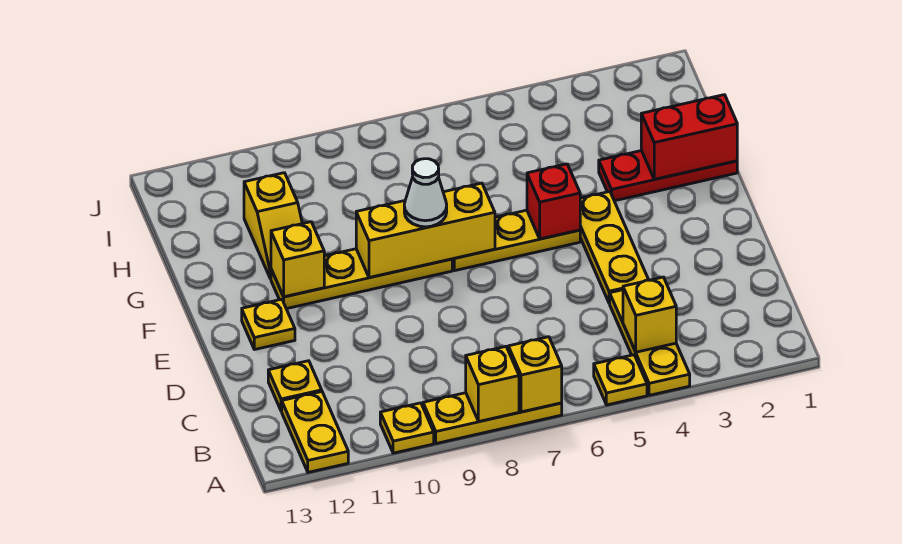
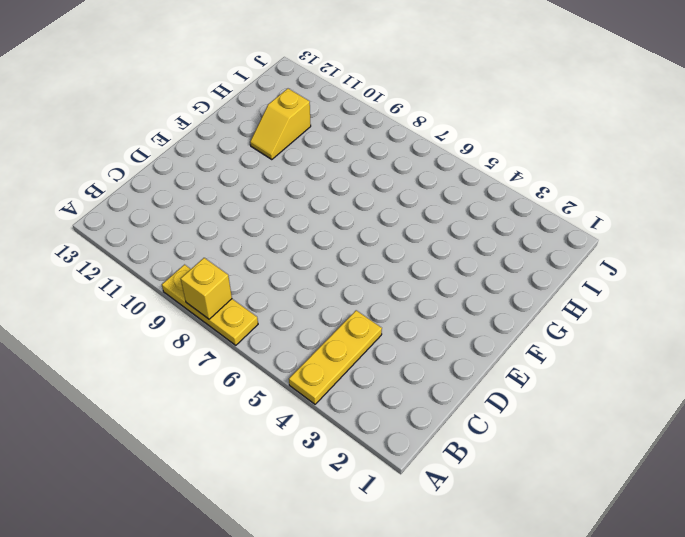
none -> yellow 1x1 plate [594,355,647,405]
none -> yellow 1x1 plate [380,403,434,453]
none -> yellow 1x2 plate [282,392,348,472]

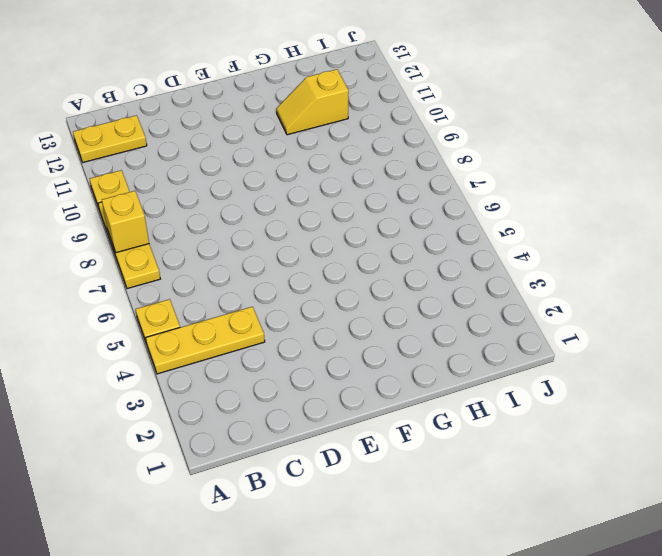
none -> yellow 1x1 plate [268,361,322,411]
none -> yellow 1x3 plate [580,192,648,303]
none -> yellow 1x1 plate [242,299,295,350]

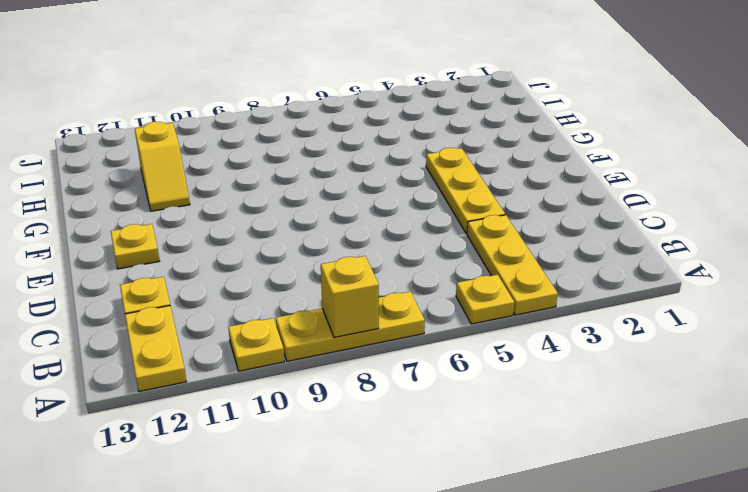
none -> yellow 1x3 plate [452,210,580,271]
none -> yellow 1x4 plate [271,249,452,309]
none -> red 1x3 plate [599,151,737,201]

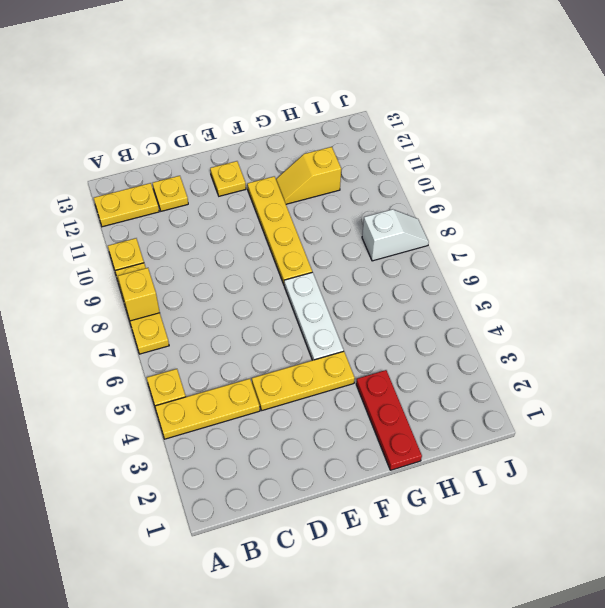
white 1x3 plate [284,272,344,360] -> yellow 1x3 plate [452,210,580,271]
white 1x2 slope [362,209,429,261] -> none
none -> yellow 1x1 brick [508,337,562,412]
none -> yellow 1x1 brick [623,277,676,352]
none -> red 1x1 brick [527,164,580,239]

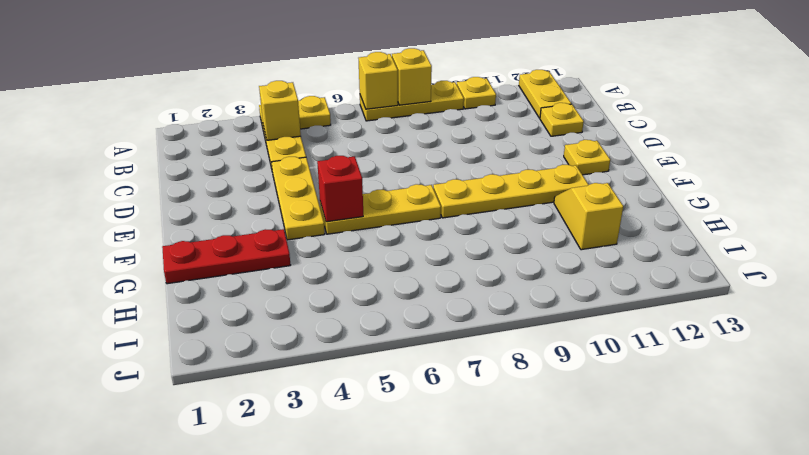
none -> yellow 1x3 brick [356,183,495,278]
none -> yellow 1x1 brick [271,222,324,297]
none -> red 1x2 brick [641,95,737,179]

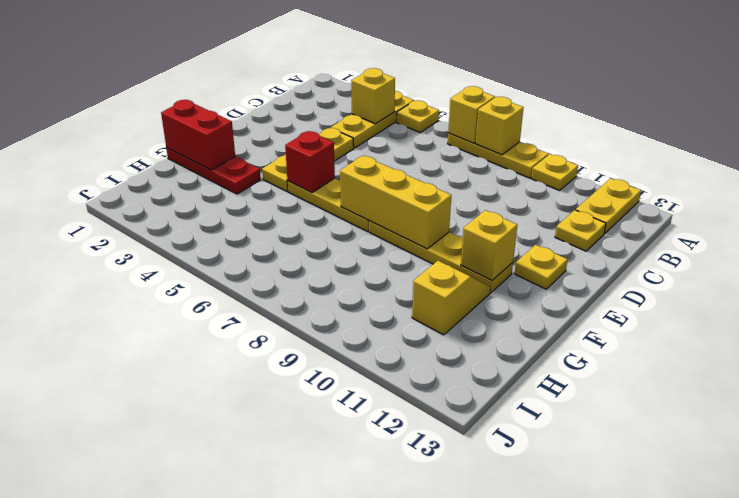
none -> white 1x1 cone [404,159,447,227]

